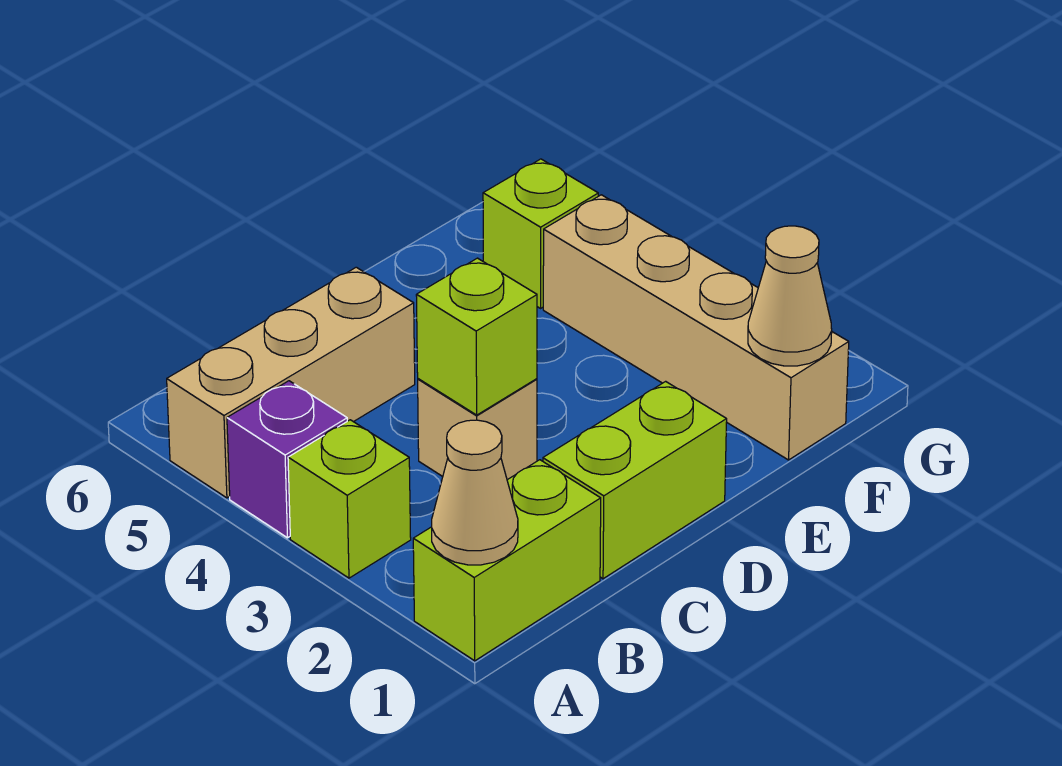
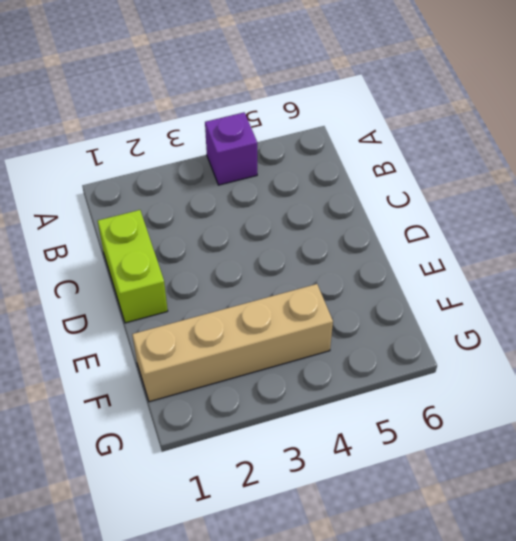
none -> lime 1x2 brick [413,460,601,661]
none -> lime 1x1 brick [288,420,411,578]

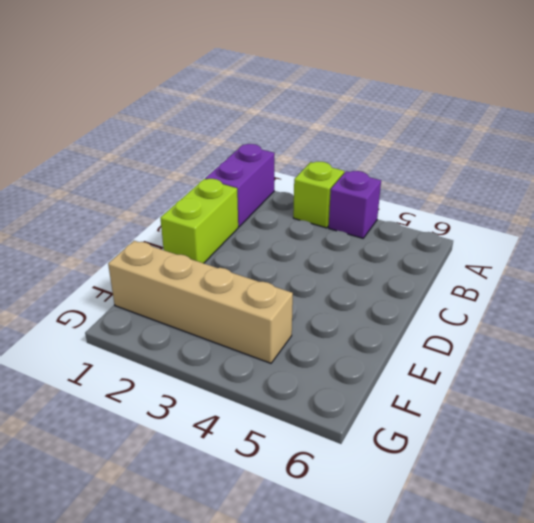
purple 1x2 brick [205,144,275,227] -> lime 1x2 brick [413,460,601,661]
none -> tan 1x3 brick [167,267,415,498]
none -> tan 1x1 brick [418,379,537,480]

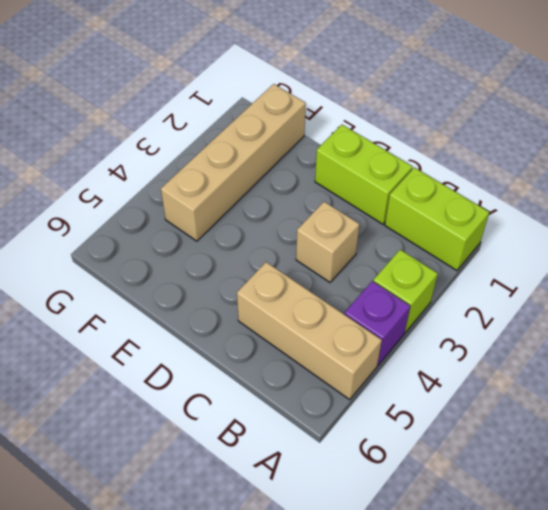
none -> lime 1x1 brick [483,159,598,308]
none -> tan 1x1 cone [432,420,518,565]

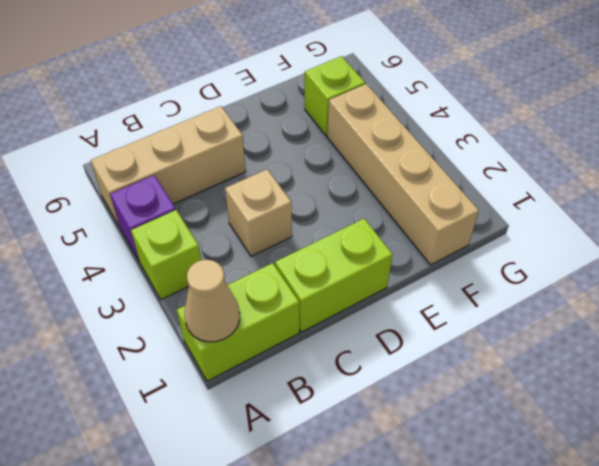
none -> lime 1x1 brick [416,258,537,415]
none -> tan 1x1 cone [748,226,832,366]

